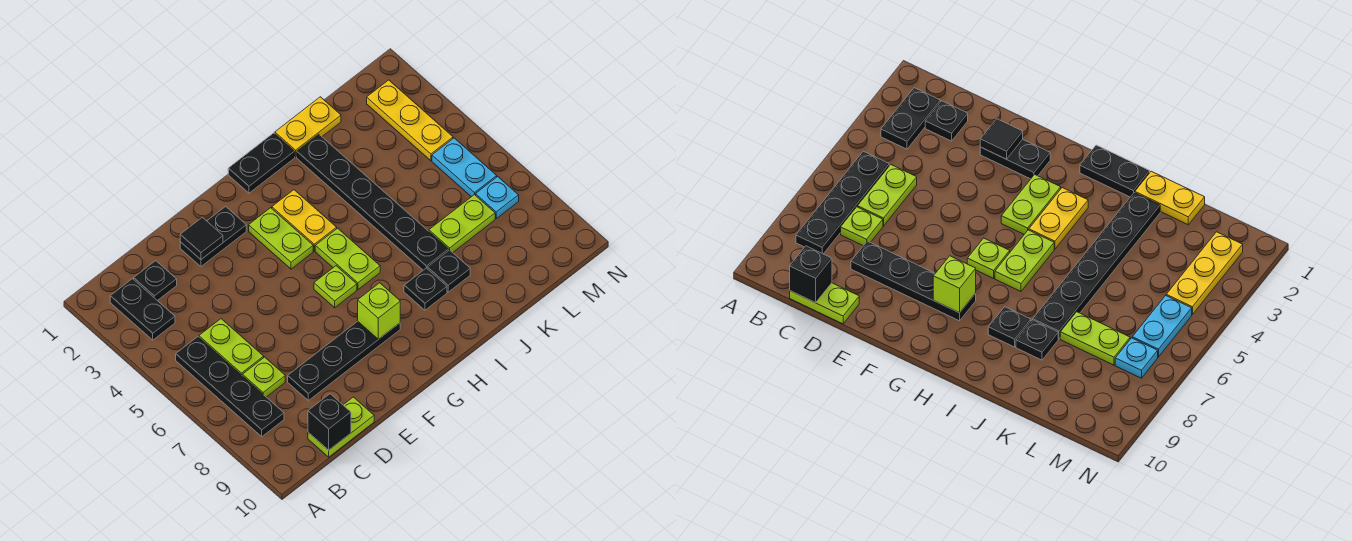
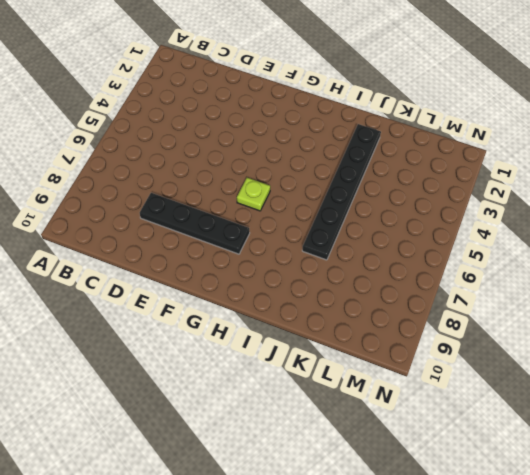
none -> black 1x2 plate [110,279,175,340]
none -> black 1x4 plate [176,337,284,437]
none -> black 1x1 plate [134,261,177,301]

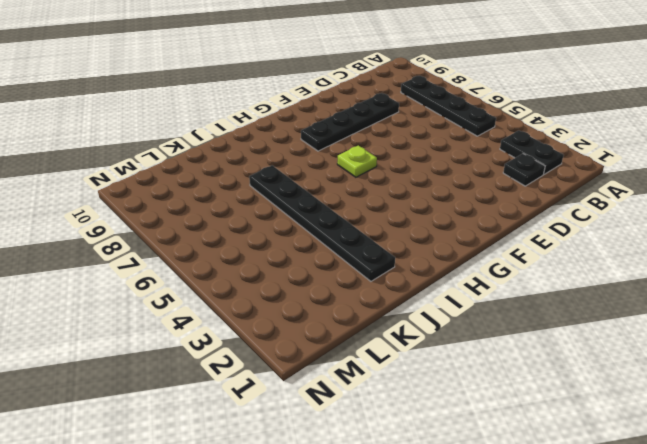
none -> lime 1x2 plate [199,319,264,376]
none -> lime 1x1 plate [243,357,285,397]
none -> lime 1x2 plate [308,397,374,457]

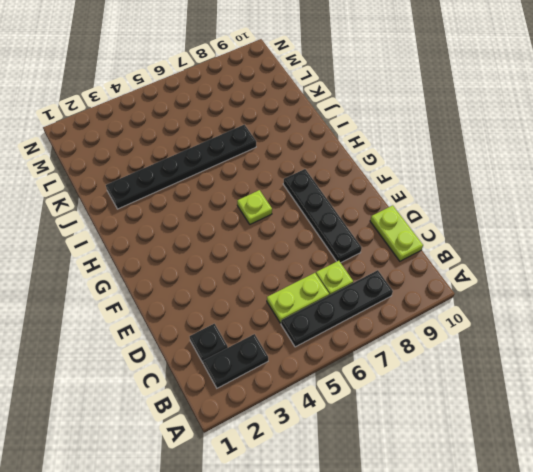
none -> black 1x2 plate [180,206,246,266]
none -> lime 1x2 plate [249,208,313,269]
none -> black 1x2 plate [228,133,295,193]

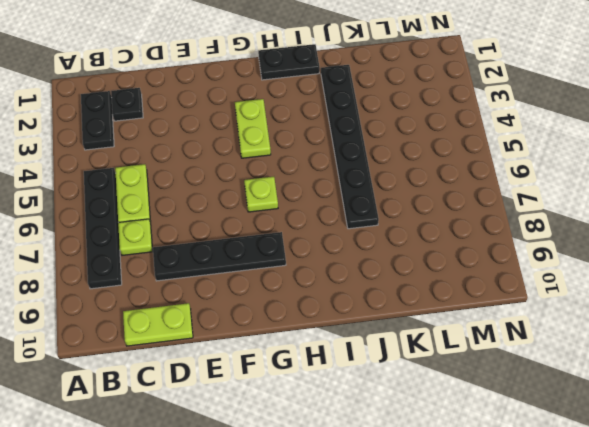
none -> black 1x2 plate [180,206,246,266]
none -> yellow 1x2 plate [272,190,337,251]
none -> lime 1x2 plate [315,228,380,290]

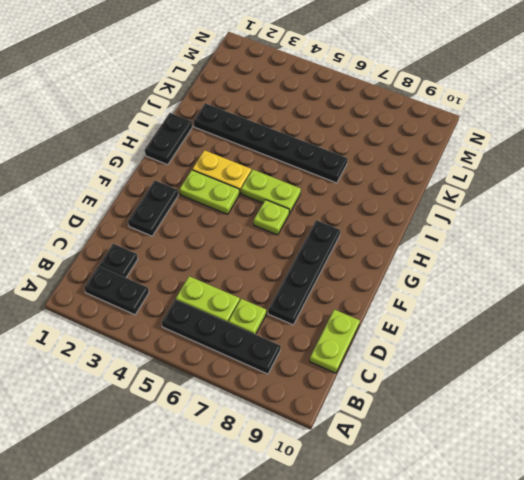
none -> black 1x1 plate [404,268,447,310]
none -> yellow 1x2 plate [275,97,341,157]
none -> black 1x1 plate [427,250,470,292]

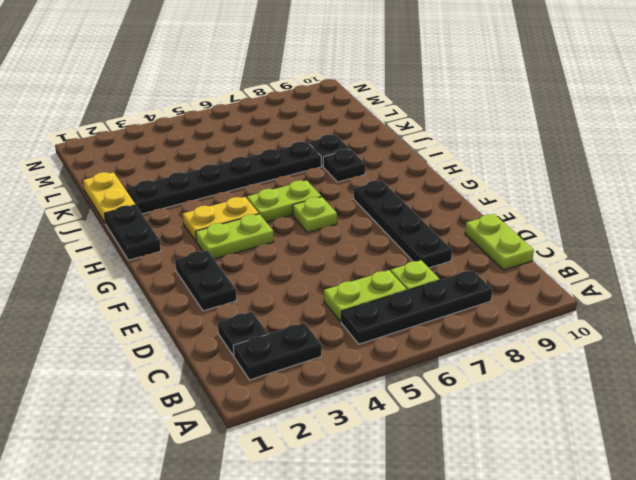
none -> lime 1x2 plate [429,195,495,252]
none -> yellow 1x3 plate [367,80,453,161]
none -> cyan 1x2 plate [432,138,497,197]

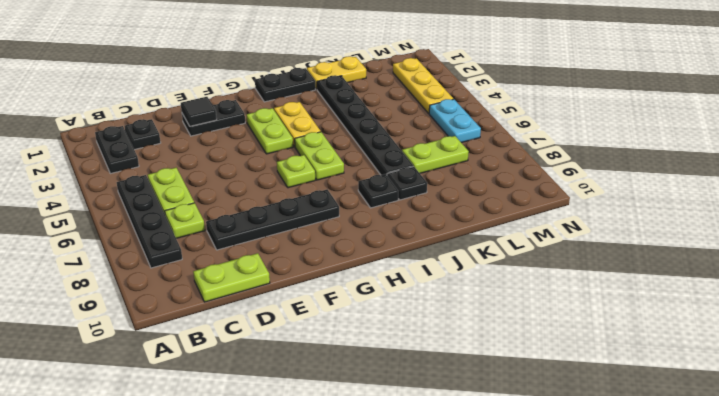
none -> cyan 1x1 plate [476,177,519,219]
none -> black 1x1 brick [308,394,351,450]
none -> lime 1x1 brick [358,283,400,339]

